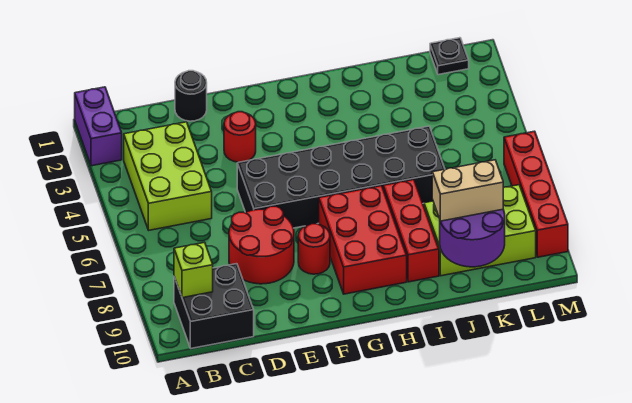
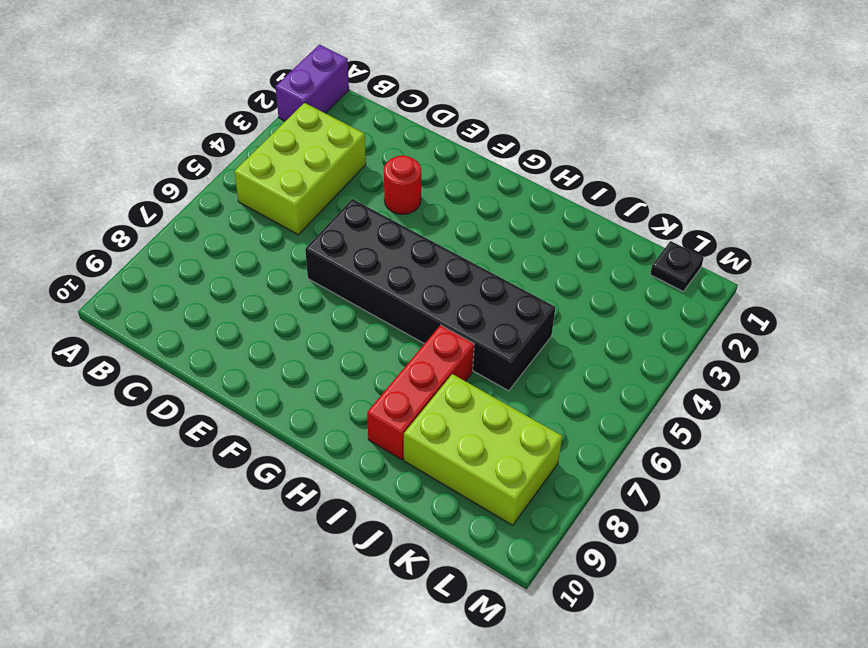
none -> black 2x2 brick [174,264,254,348]
none -> black 1x1 round brick [175,71,207,121]
none -> red 2x2 round brick [229,206,294,284]

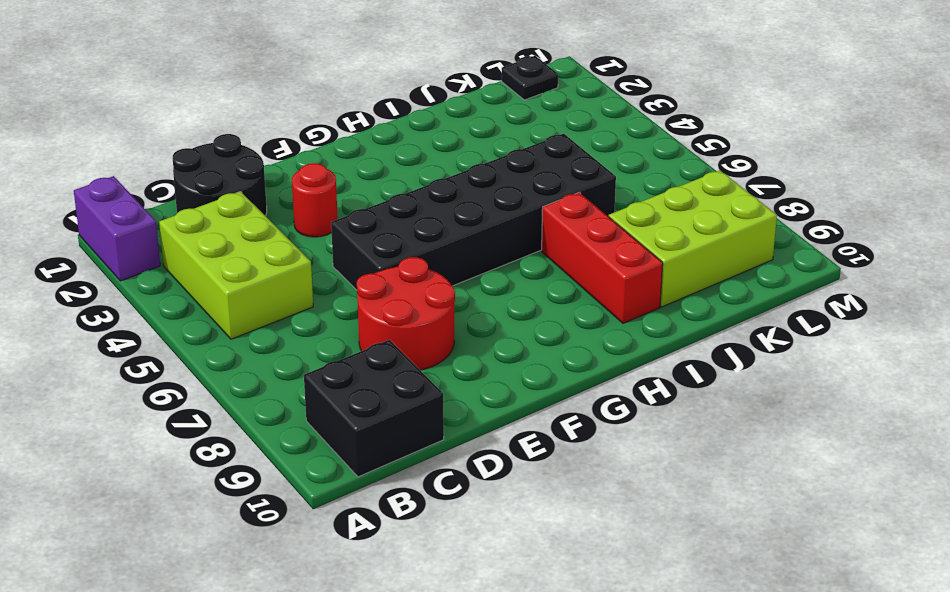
black 2x2 round brick [173,134,267,216] -> black 1x1 round brick [175,71,207,121]
none -> red 1x1 round brick [298,224,330,274]
none -> red 2x3 brick [319,186,407,294]
none -> red 1x4 brick [504,131,568,257]

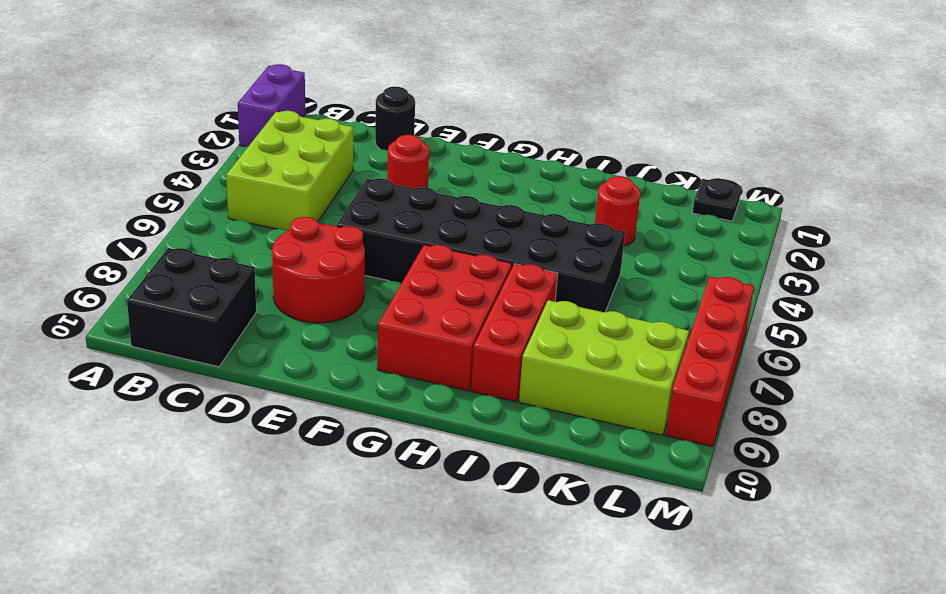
red 1x1 round brick [595,176,640,246] -> red 1x1 round brick moved to [298,224,330,274]
none -> lime 1x1 brick [174,242,213,298]
none -> purple 2x2 round brick [440,209,505,267]
none -> tan 1x2 brick [432,160,503,221]

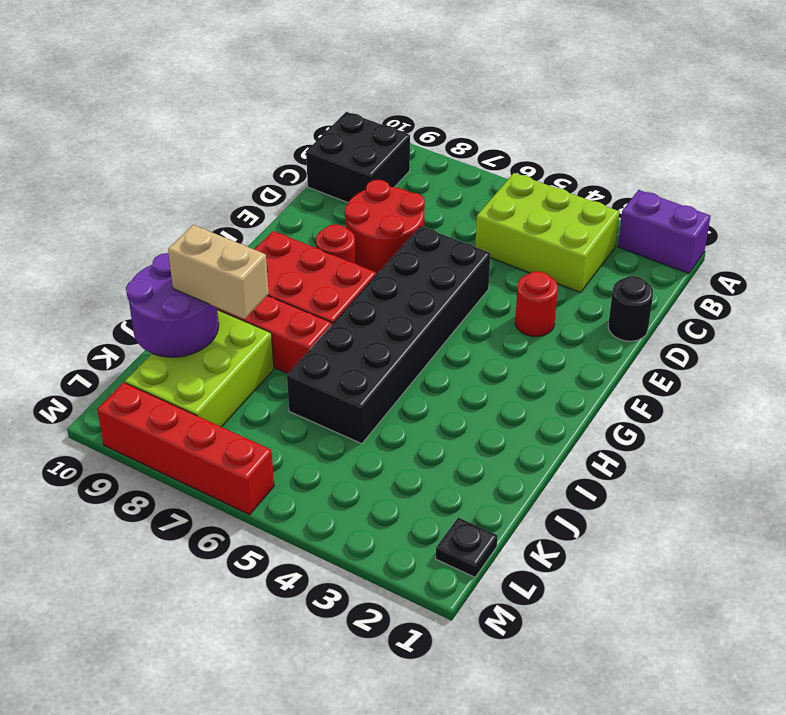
tan 1x2 brick [168,225,269,319] -> tan 1x2 brick turned to [432,160,503,221]
none -> lime 1x1 brick [174,242,213,298]

